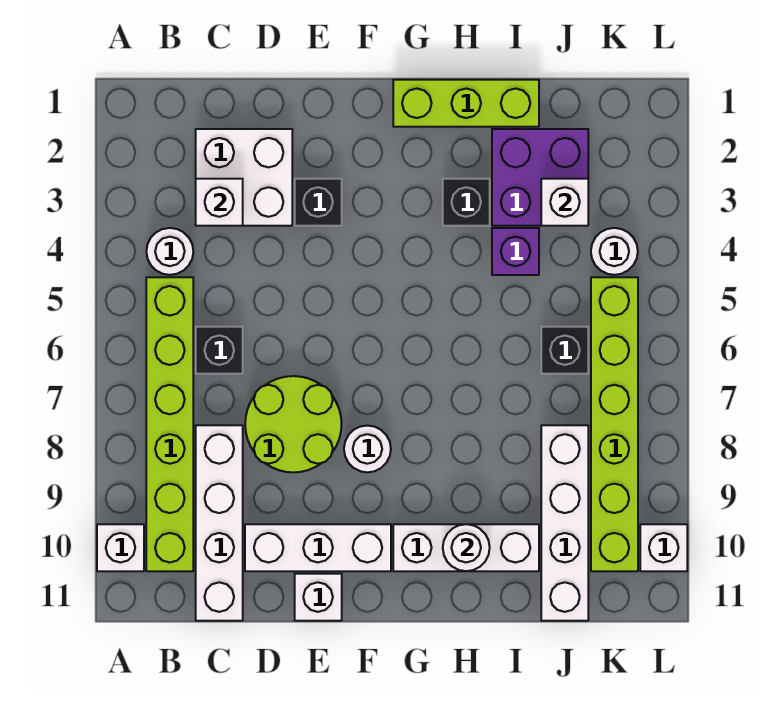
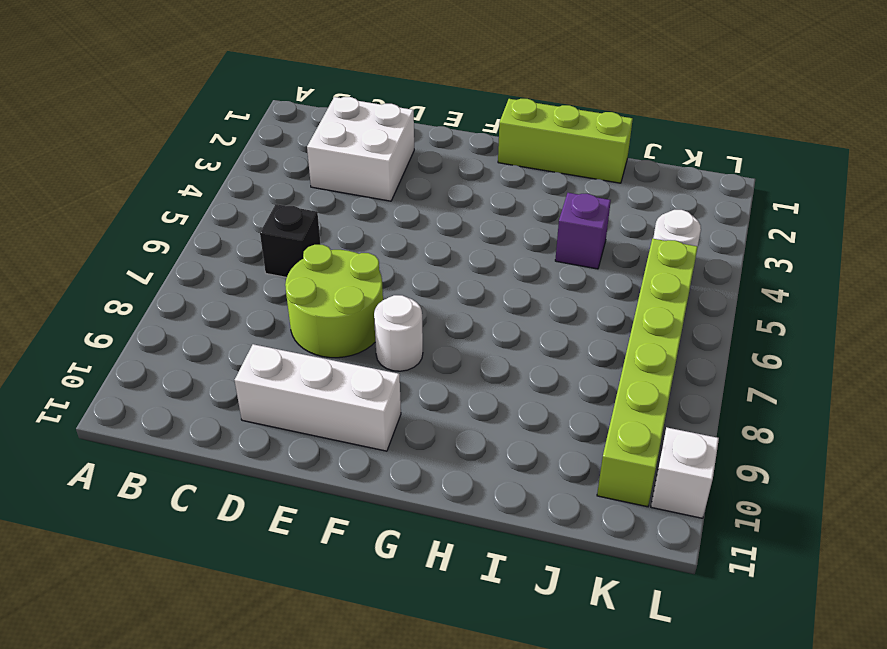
none -> white 1x1 brick [97,524,144,571]
none -> white 1x1 round brick [146,228,193,275]
none -> lime 1x6 brick [146,277,193,571]

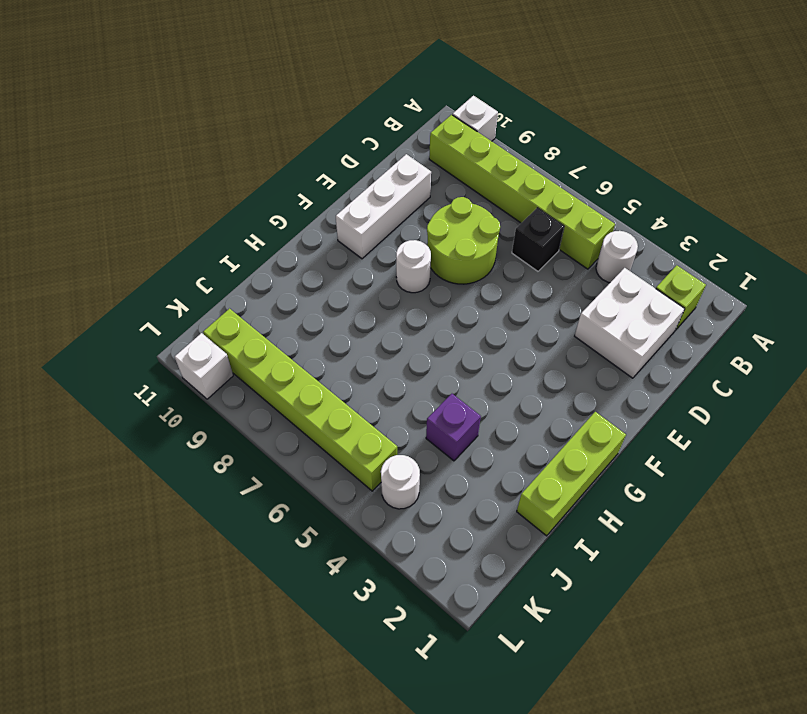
lime 1x1 brick [656,265,706,329] -> none
none -> white 1x4 brick [196,425,243,621]
none -> black 1x1 brick [295,179,342,226]
none -> white 1x1 brick [295,574,342,621]

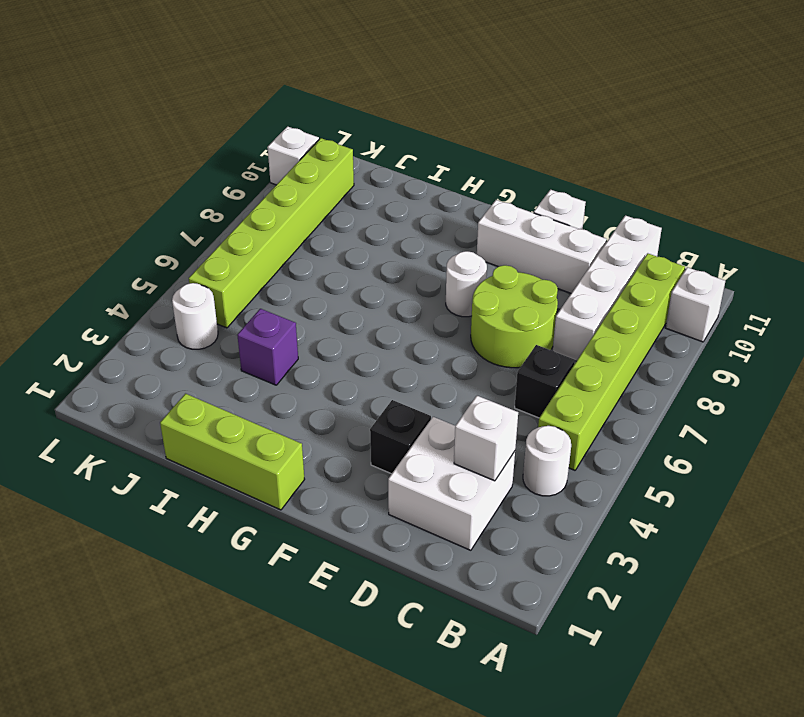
none -> white 1x3 brick [393,524,539,571]
none -> black 1x1 brick [443,179,490,226]
none -> purple 2x2 brick [492,129,588,226]

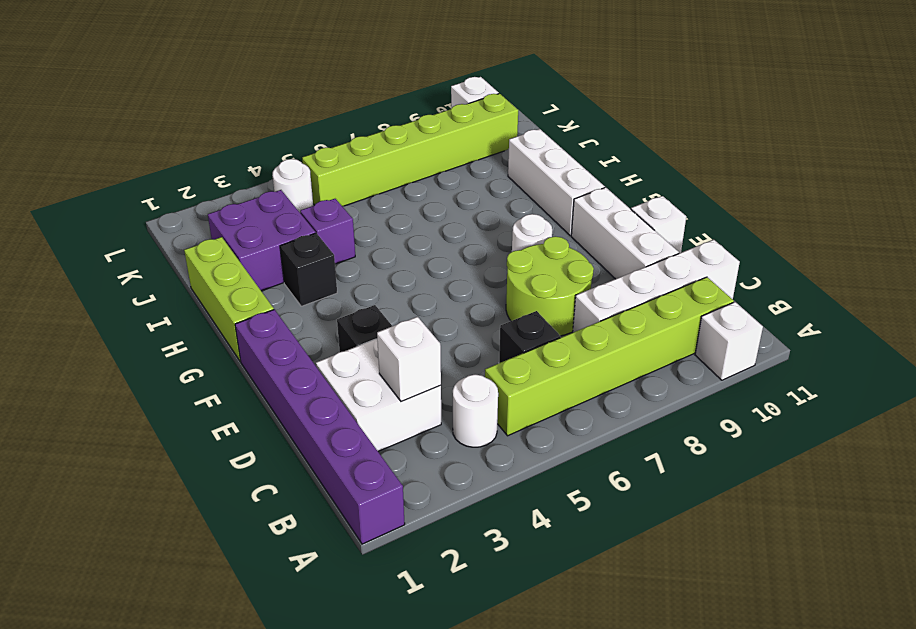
purple 1x6 brick [235,309,405,544] -> none
none -> black 1x1 brick [541,327,588,374]
none -> white 1x4 brick [541,425,588,621]
none -> white 1x1 round brick [443,524,490,571]

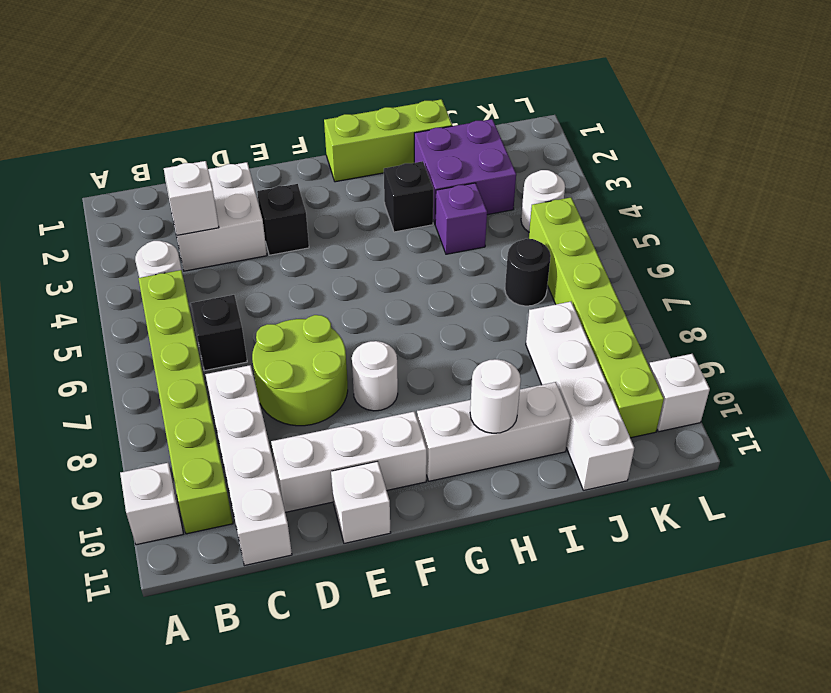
black 1x1 round brick [505,239,551,306] -> black 1x1 brick [541,327,588,374]
none -> white 1x1 brick [541,179,588,226]

